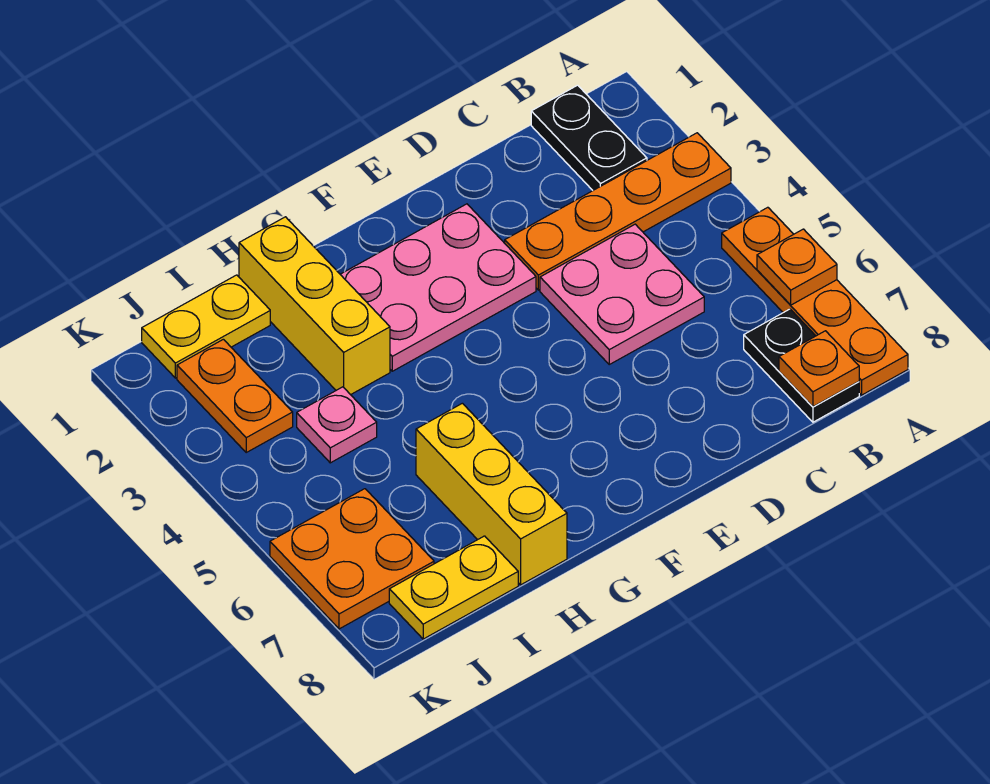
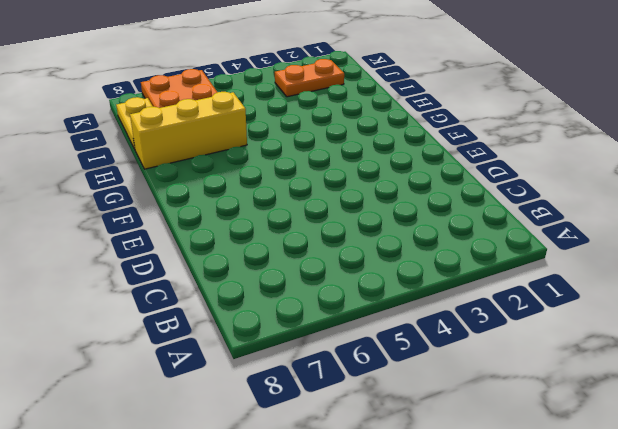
none -> orange 1x4 plate [505,133,731,290]
none -> orange 1x4 plate [722,207,908,395]
none -> black 1x2 plate [531,85,647,190]

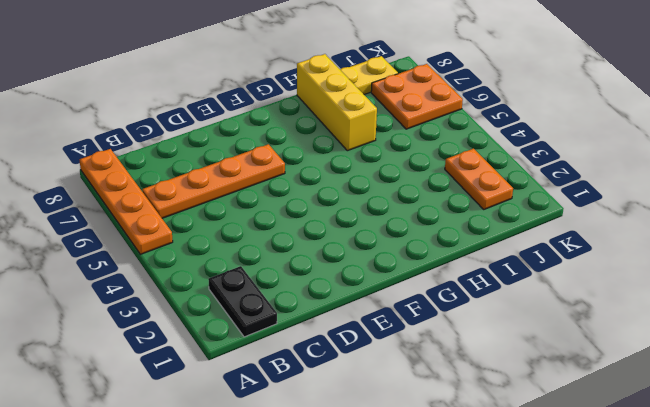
orange 1x4 plate [142,144,285,218] -> orange 1x4 plate moved to [505,133,731,290]
none -> black 1x2 plate [744,309,859,422]
none -> pink 2x2 plate [540,224,704,364]
none -> pink 2x3 plate [340,204,536,371]

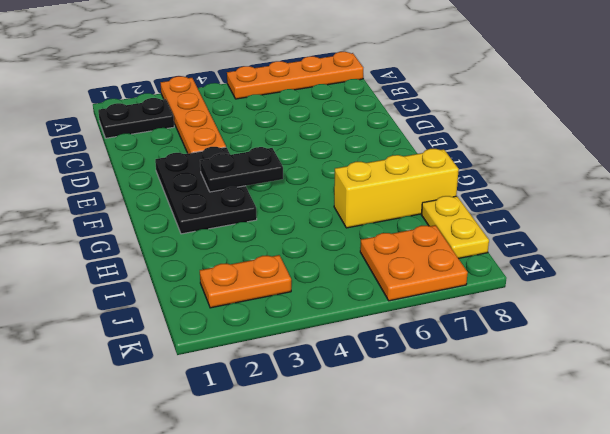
black 2x3 plate [155,147,257,234] -> pink 2x3 plate [340,204,536,371]
black 1x2 plate [200,147,283,192] -> black 1x2 plate moved to [744,309,859,422]
none -> pink 2x2 plate [540,224,704,364]
none -> yellow 1x3 brick [239,217,390,395]
none -> yellow 1x2 plate [142,275,270,378]

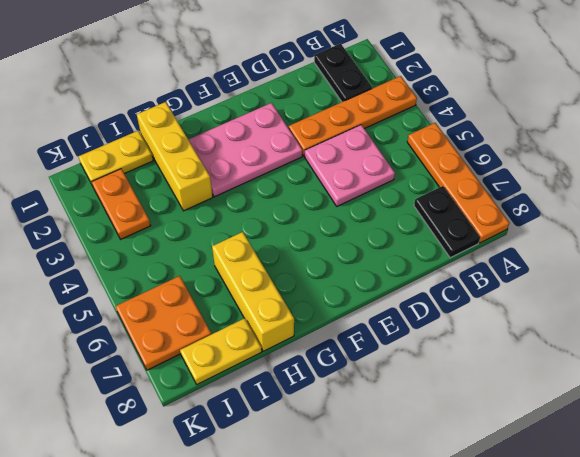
none -> pink 1x1 plate [297,387,377,463]
none -> orange 1x1 plate [757,229,837,305]
none -> orange 1x1 plate [779,331,859,407]

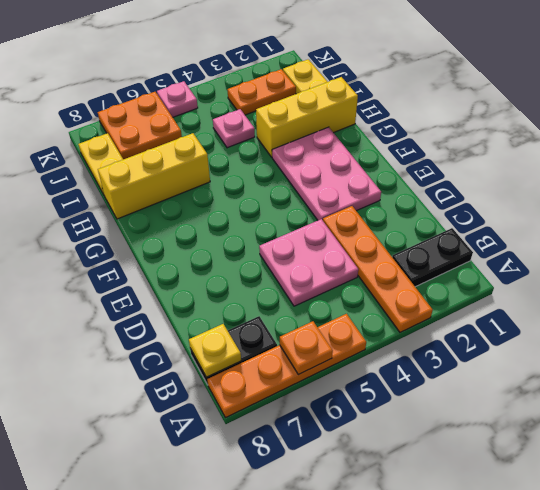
yellow 1x1 plate [189,324,241,377] -> orange 1x1 plate [779,331,859,407]
pink 1x1 plate [157,81,198,117] -> none

